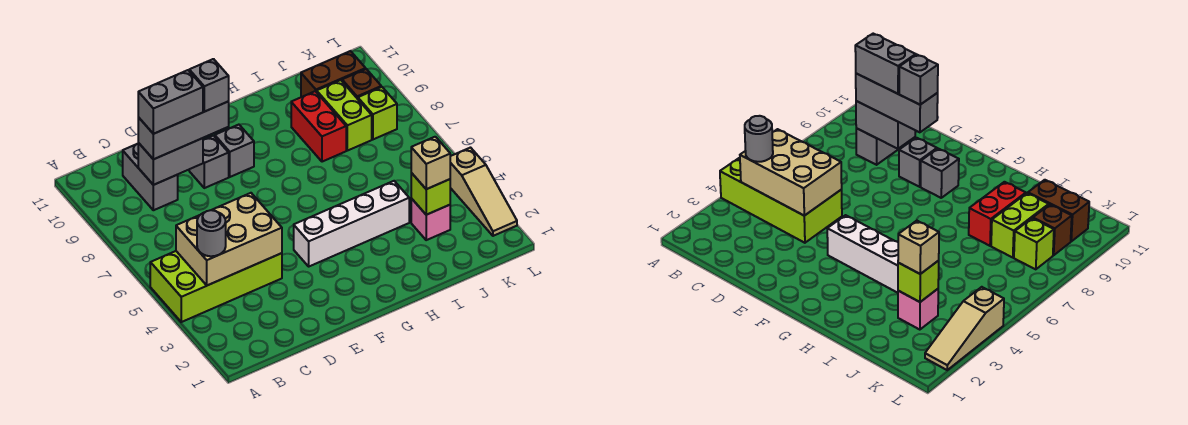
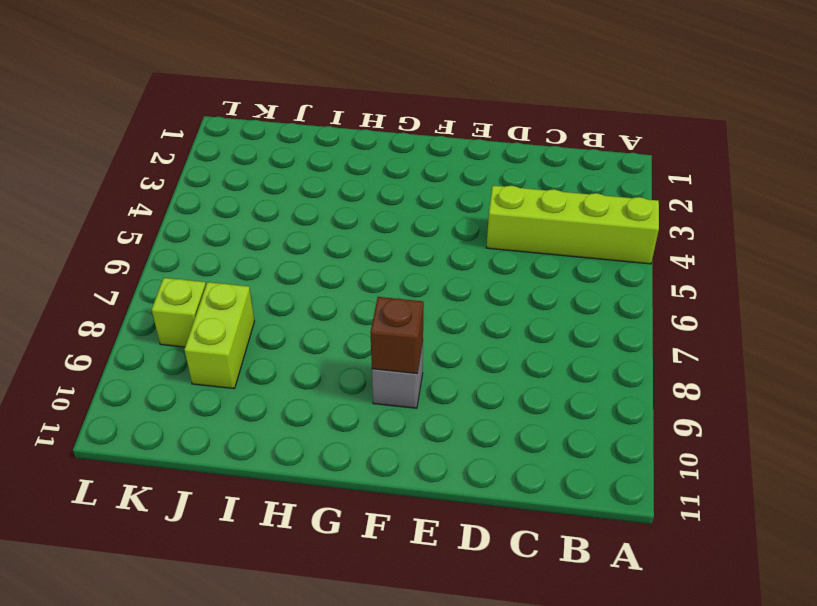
lime 1x4 brick [486,186,659,264] -> lime 2x4 brick [150,251,282,322]
brown 1x1 brick [370,297,424,374] -> brown 1x1 brick moved to [342,69,381,99]
none -> grey 1x2 brick [123,144,178,210]
none -> grey 1x1 brick [189,136,229,188]
none -> white 1x4 brick [294,181,409,266]

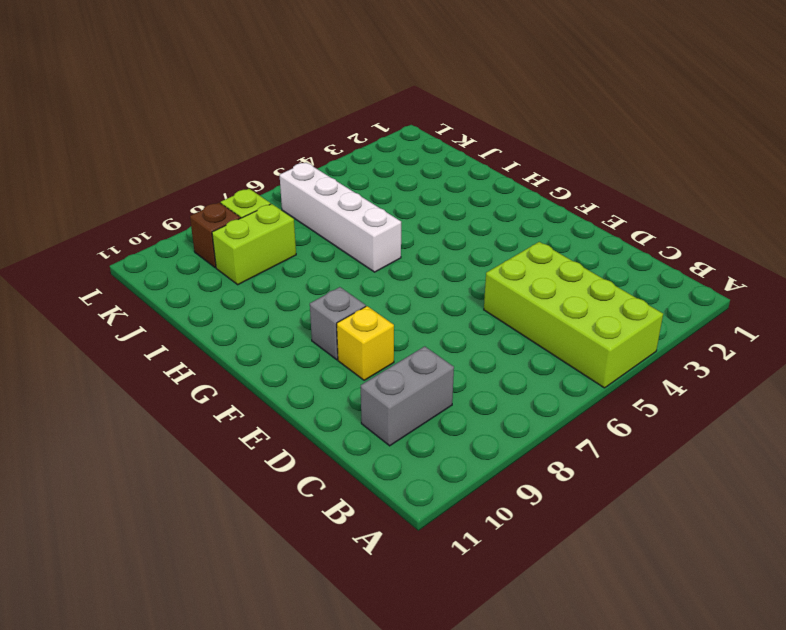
yellow 1x1 brick [337,306,394,380] -> grey 1x1 brick [189,136,229,188]
white 1x4 brick [280,162,401,272] -> white 1x4 brick moved to [294,181,409,266]
none -> red 1x2 brick [291,91,346,162]
none -> pink 1x1 brick [411,198,450,240]
none -> brown 1x2 brick [301,51,366,97]

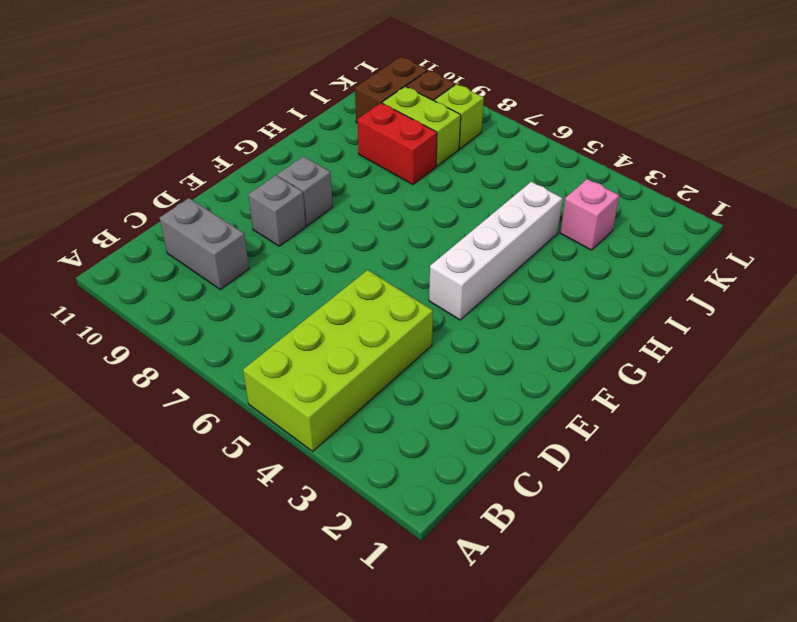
none -> tan 1x3 slope [450,148,517,236]
none -> tan 2x3 brick [176,193,282,285]
none -> grey 1x2 brick [138,138,203,185]

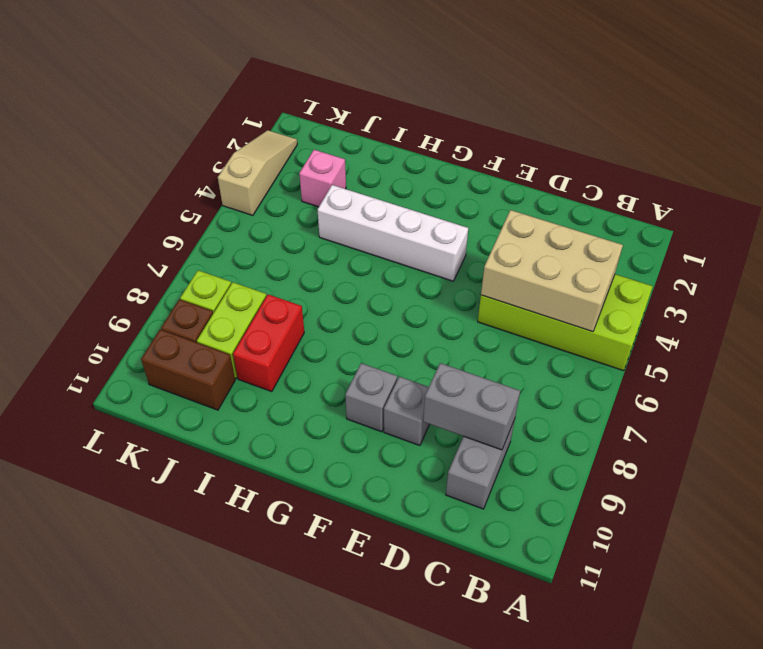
none -> lime 1x1 brick [411,173,450,215]
none -> grey 1x1 round brick [197,210,226,256]
none -> grey 1x3 brick [138,101,229,159]

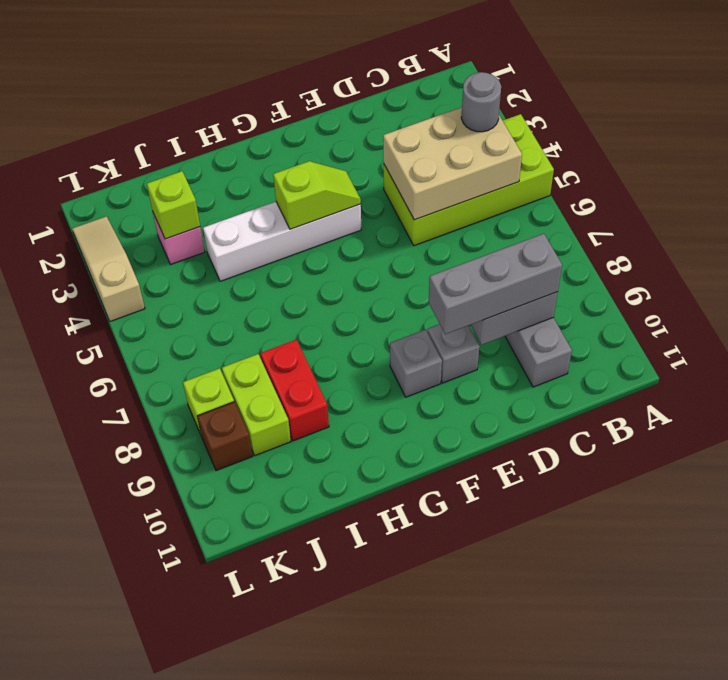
lime 1x2 slope [273,161,361,229] -> none
none -> brown 1x2 brick [301,51,366,97]
none -> tan 1x1 brick [411,137,450,189]
none -> grey 1x2 brick [138,70,203,134]

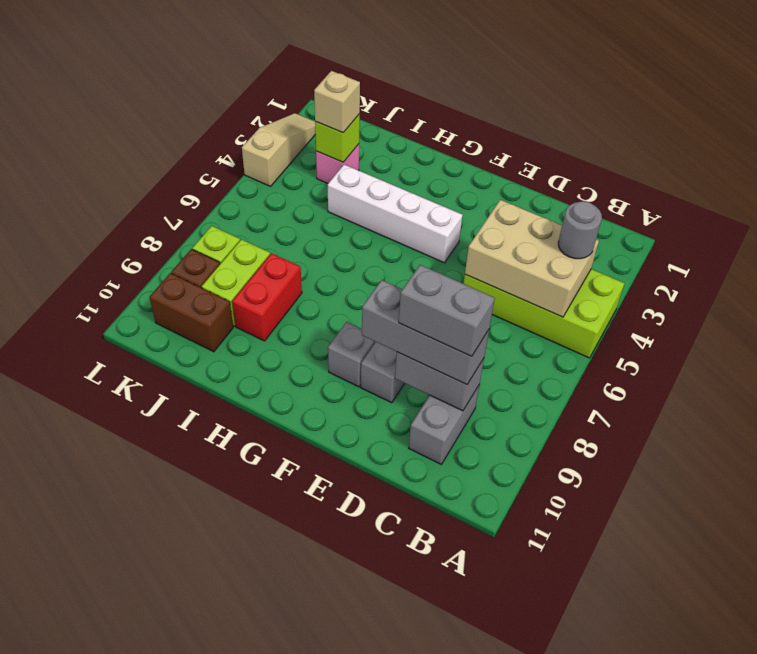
none -> grey 1x1 brick [189,59,229,112]

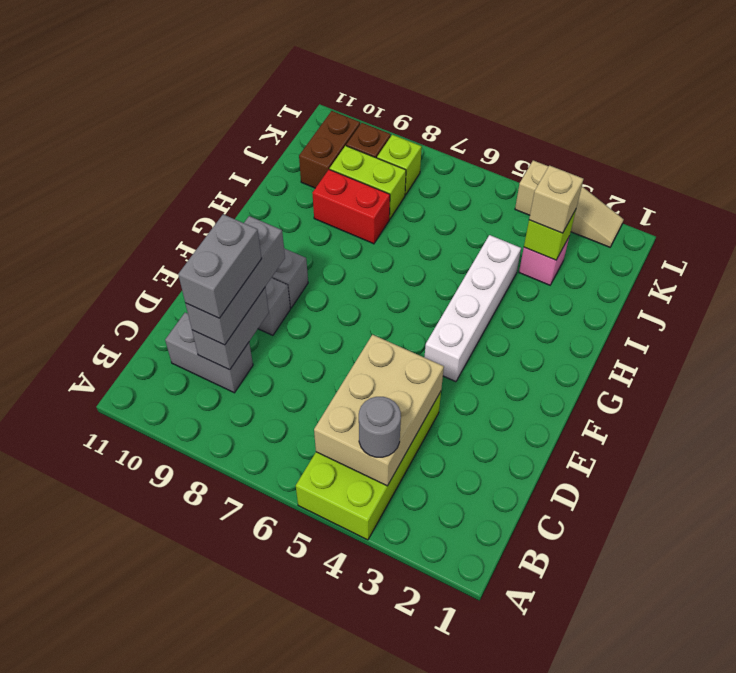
none -> grey 1x1 brick [189,59,229,112]

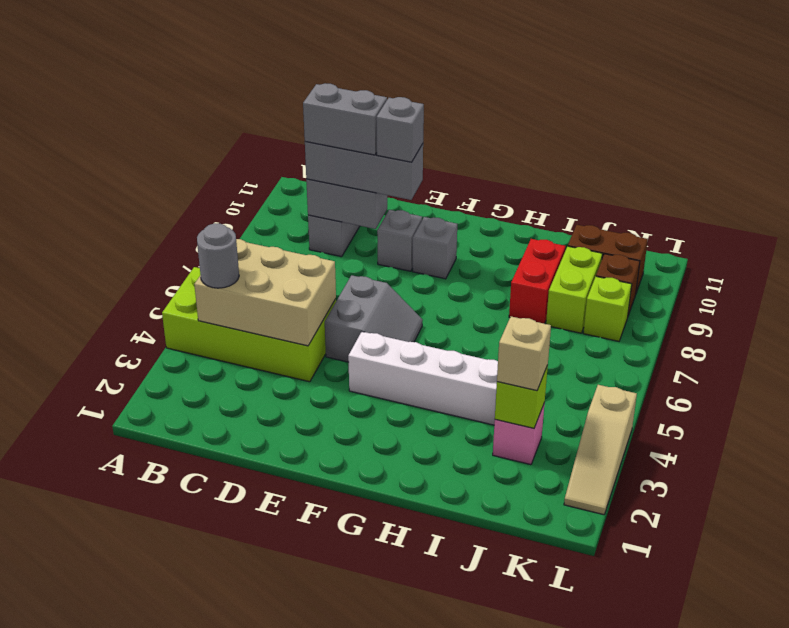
grey 2x2 slope [325,275,423,362] -> none

